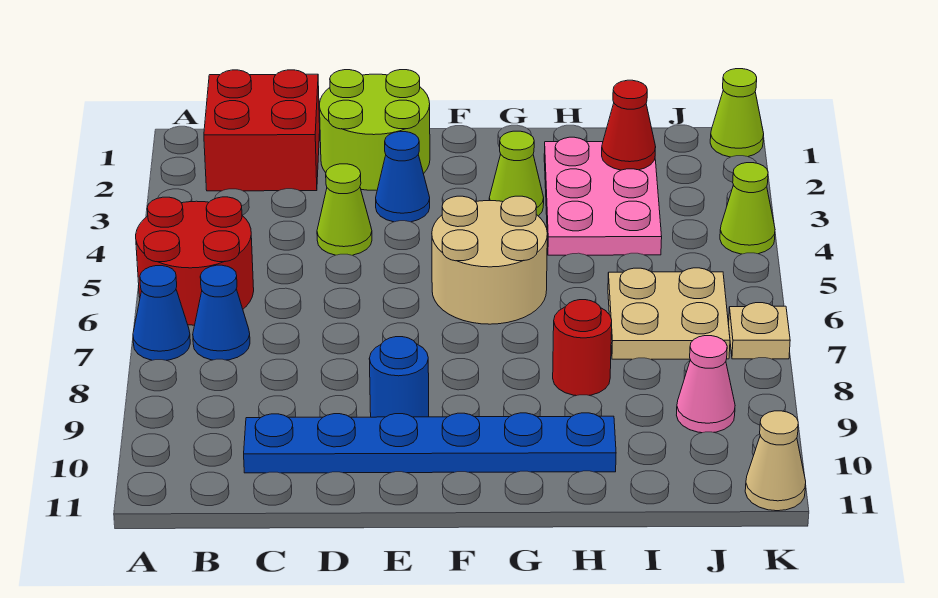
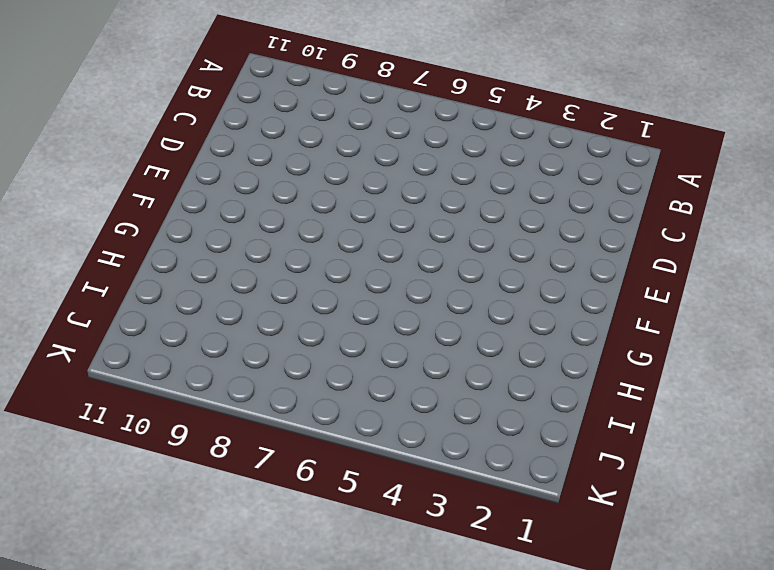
none -> red 2x2 round brick [136,197,254,325]
none -> blue 1x1 cone [133,266,190,360]
none -> red 2x2 brick [204,70,320,191]

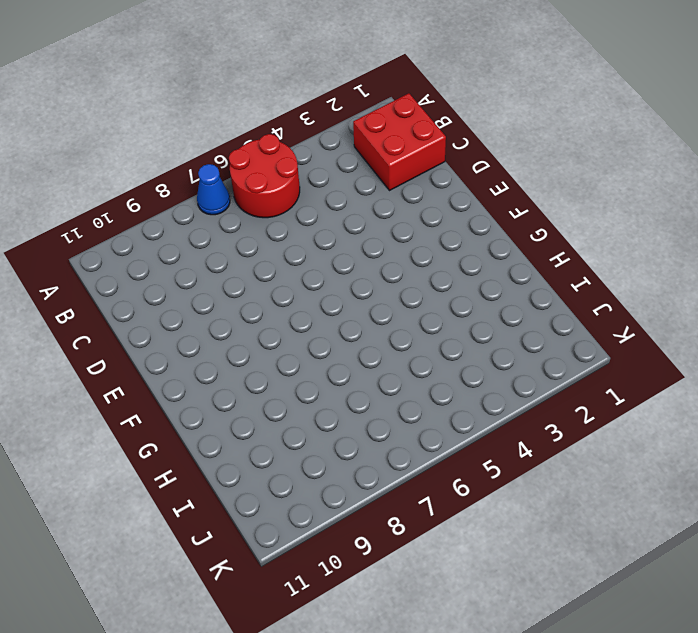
none -> blue 1x1 cone [193,265,250,360]
none -> blue 1x6 plate [244,413,616,473]
none -> lime 2x2 round brick [319,70,430,190]

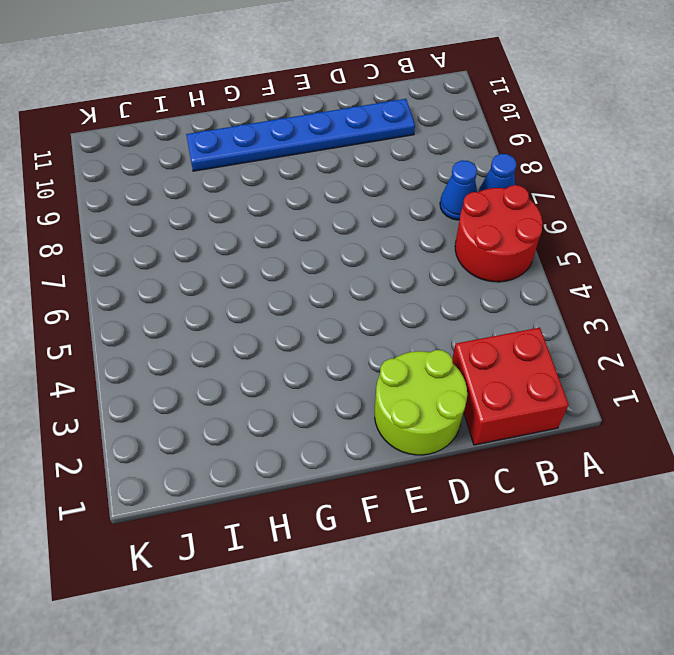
none -> lime 1x1 cone [317,164,372,255]
none -> blue 1x1 cone [376,132,430,222]
none -> blue 1x1 round brick [369,337,429,417]

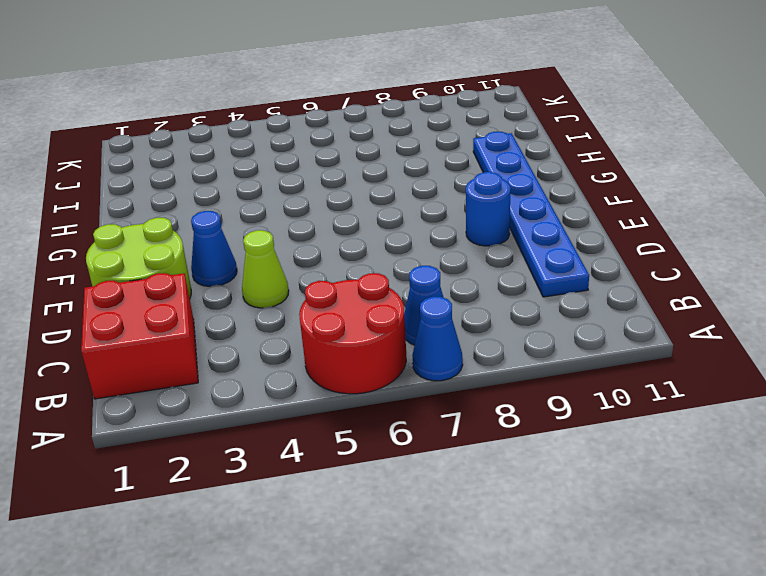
none -> tan 2x2 round brick [432,196,547,324]
none -> lime 1x1 cone [489,131,544,216]
none -> pink 2x3 plate [544,137,662,255]

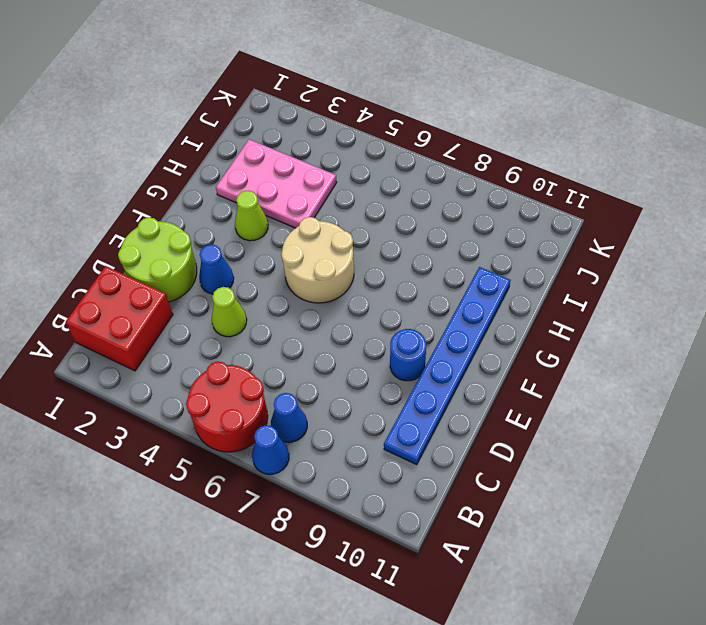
none -> red 1x1 round brick [553,300,612,396]
none -> tan 2x2 plate [608,268,730,359]
none -> pink 1x1 cone [677,336,735,433]

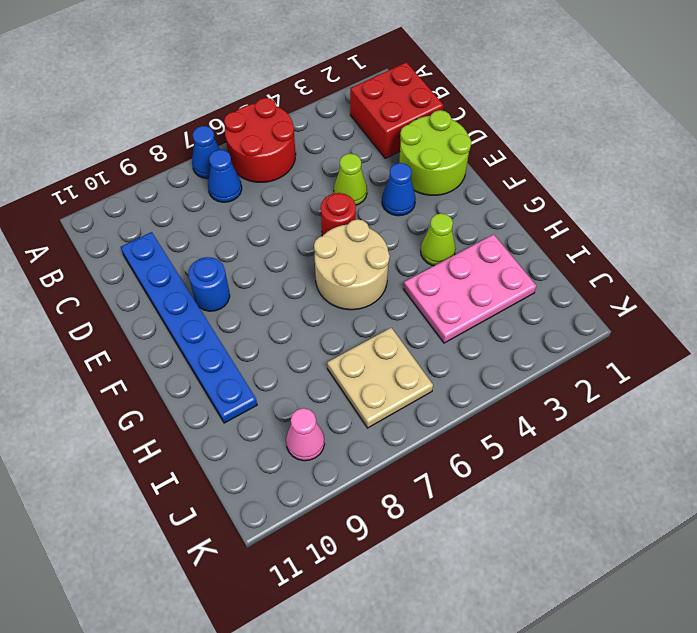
red 1x1 round brick [321,193,356,236] -> red 1x1 round brick moved to [553,300,612,396]
none -> lime 1x1 cone [710,69,764,157]
none -> lime 1x1 cone [720,163,775,254]
none -> tan 1x1 plate [729,303,790,359]

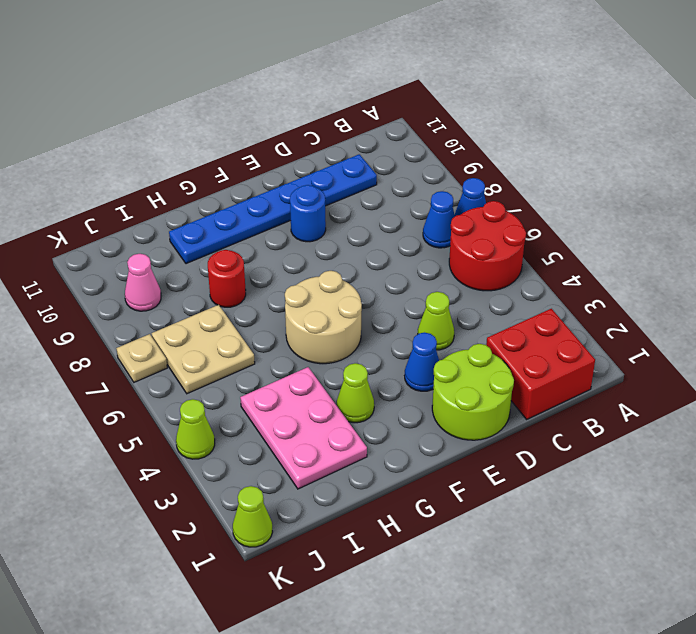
none -> tan 1x1 cone [745,411,806,511]
none -> red 1x1 cone [602,80,656,170]

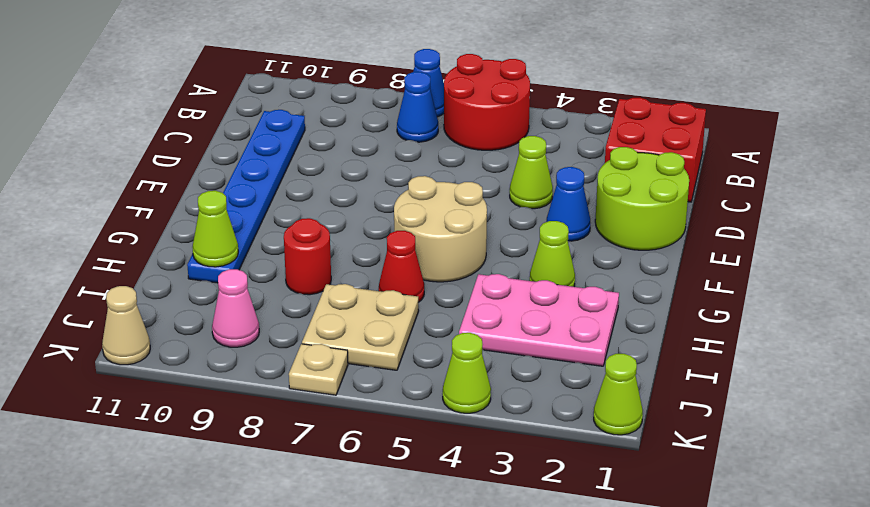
red 1x1 cone [379,231,424,302] -> red 1x1 cone moved to [602,80,656,170]
lime 1x1 cone [192,191,238,267] -> none
none -> blue 1x1 round brick [369,337,429,417]

